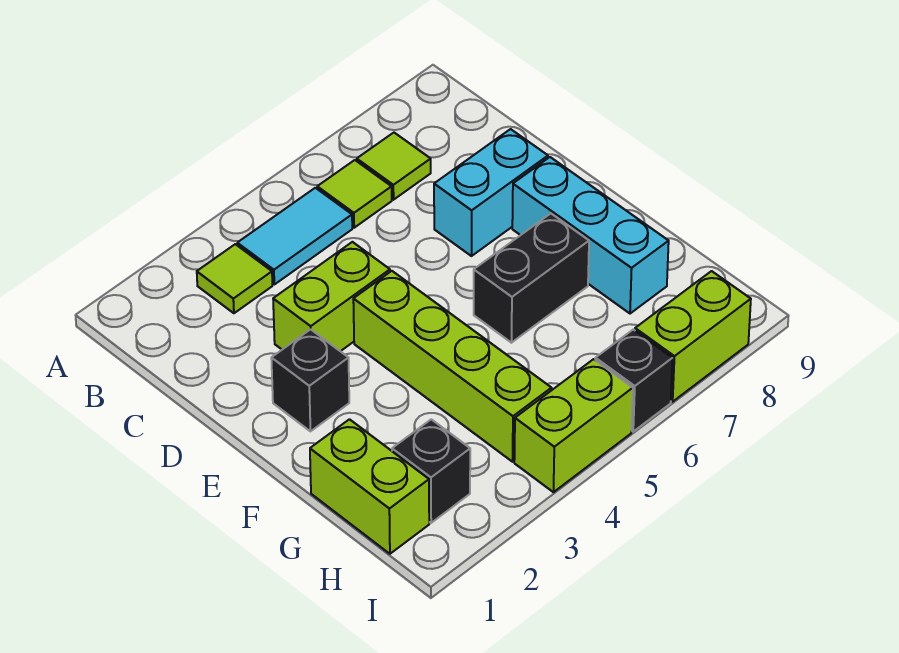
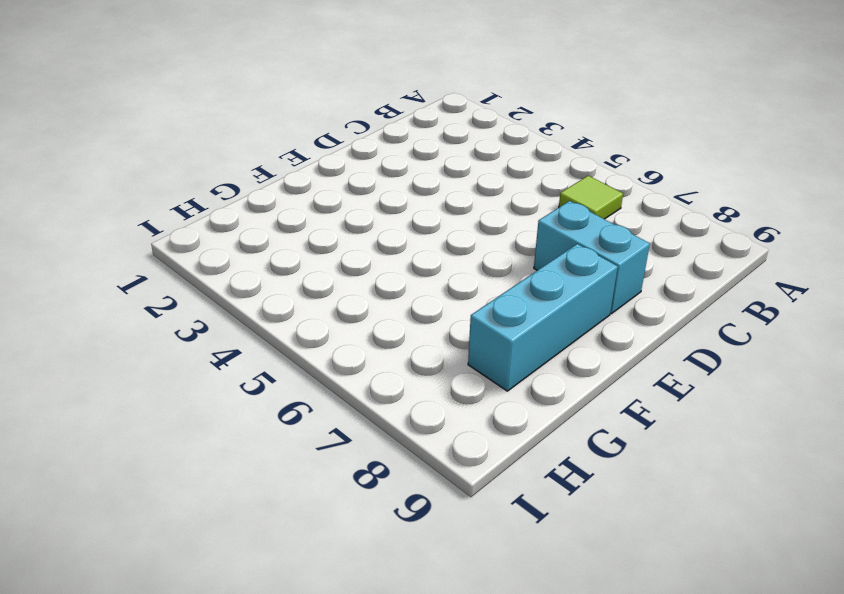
none -> lime 1x1 tile [197,244,272,313]
none -> cyan 1x2 tile [237,188,352,284]
none -> lime 1x1 tile [357,133,431,200]

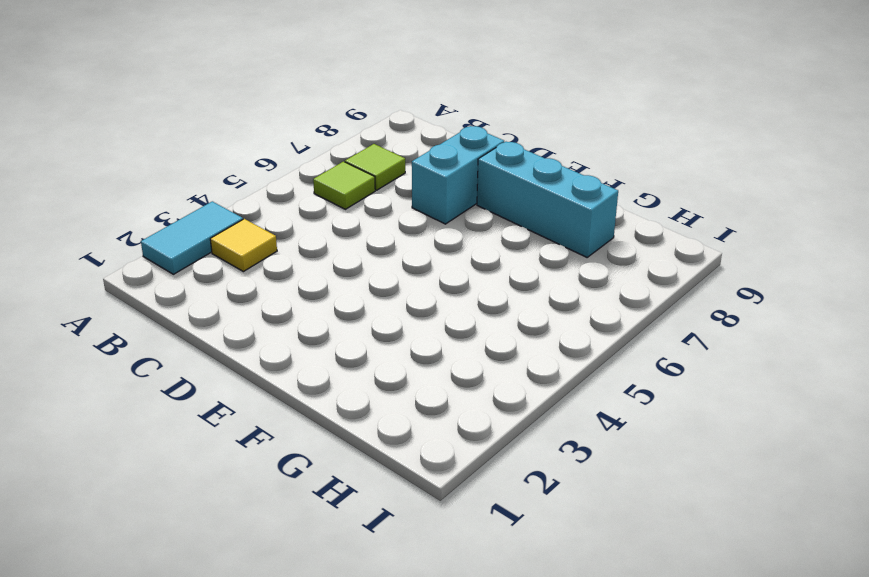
cyan 1x2 tile [141,201,243,274] -> cyan 1x2 tile moved to [237,188,352,284]
yellow 1x1 tile [210,219,277,272] -> lime 1x1 tile [197,244,272,313]
none -> lime 1x2 brick [273,242,390,351]
none -> black 1x1 brick [271,329,349,431]
none -> lime 1x4 brick [353,271,552,462]

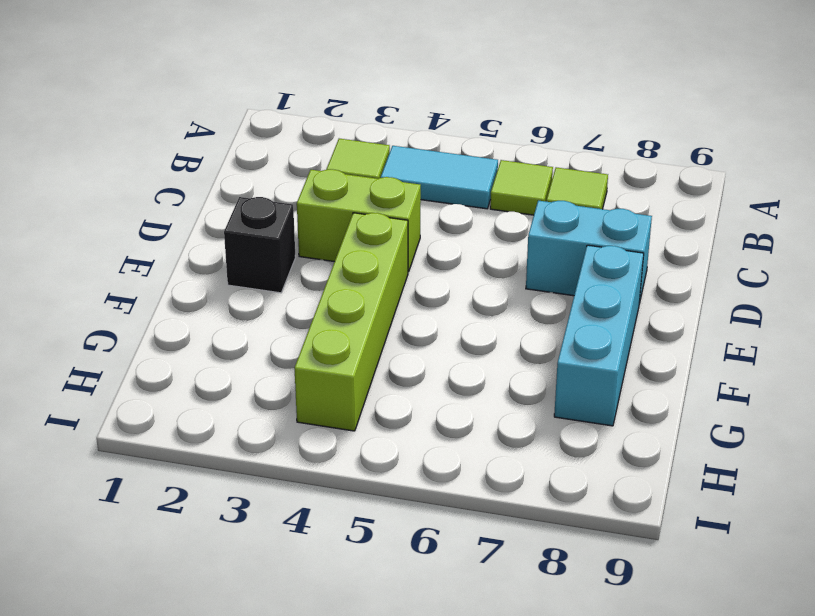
none -> black 1x2 brick [474,214,589,343]
none -> lime 1x2 brick [310,419,429,554]
none -> black 1x1 brick [392,419,470,523]

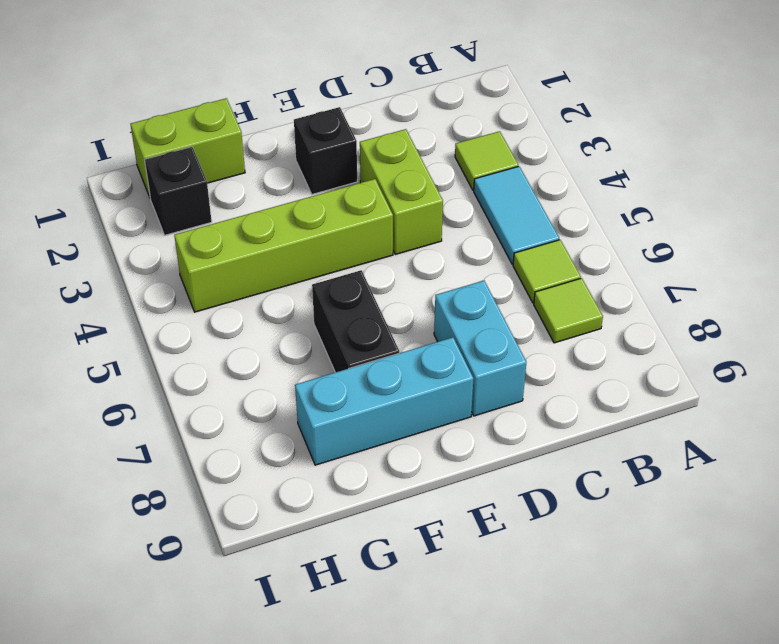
none -> lime 1x2 brick [514,359,633,492]
none -> black 1x1 brick [595,330,673,431]
none -> lime 1x2 brick [635,271,751,402]

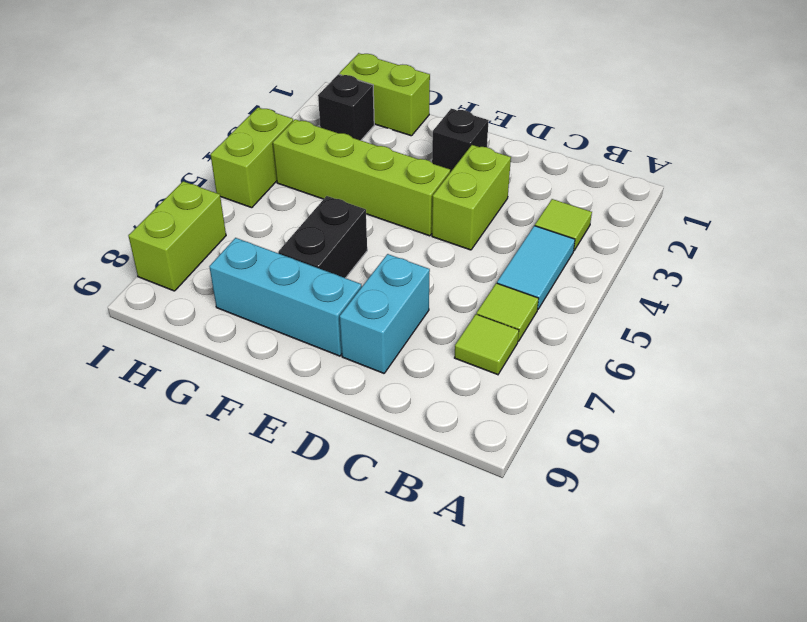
none -> black 1x1 brick [595,330,673,431]

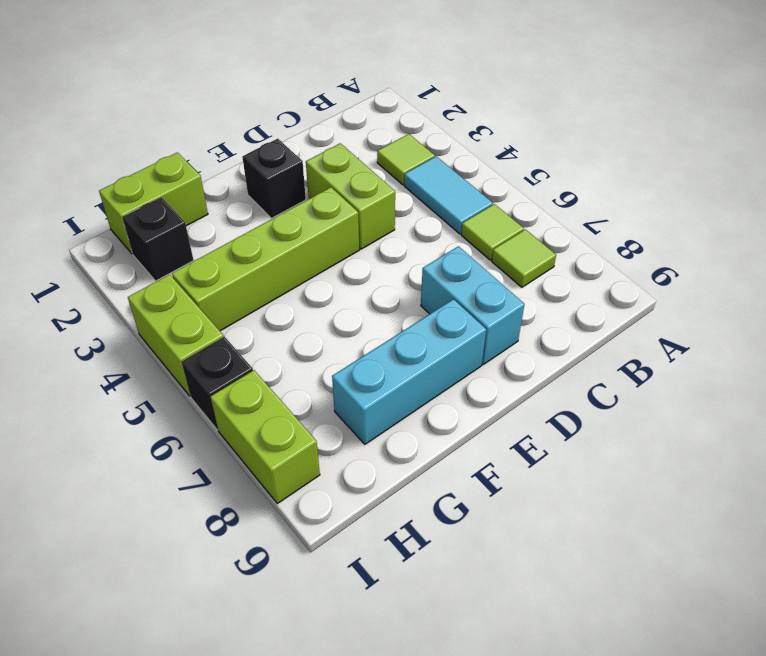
none -> black 1x2 brick [474,214,589,343]

